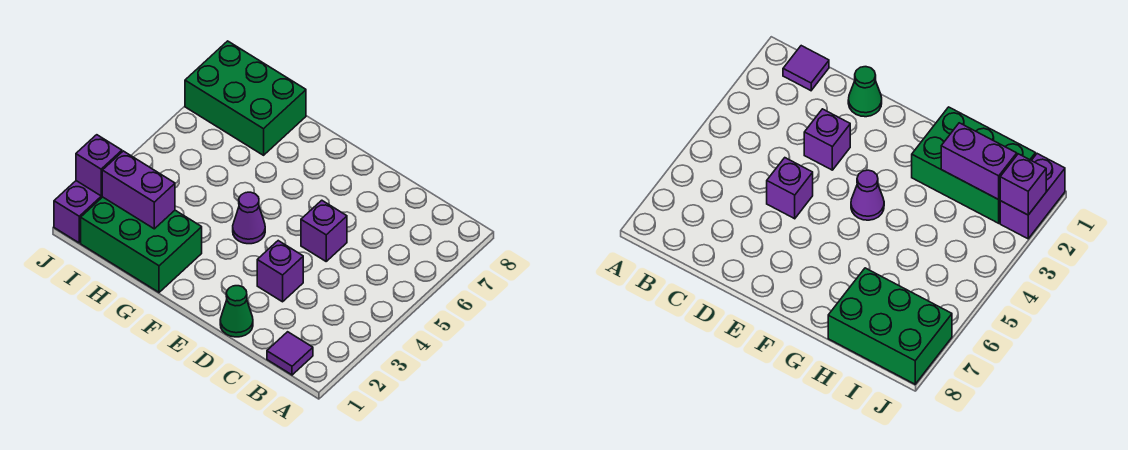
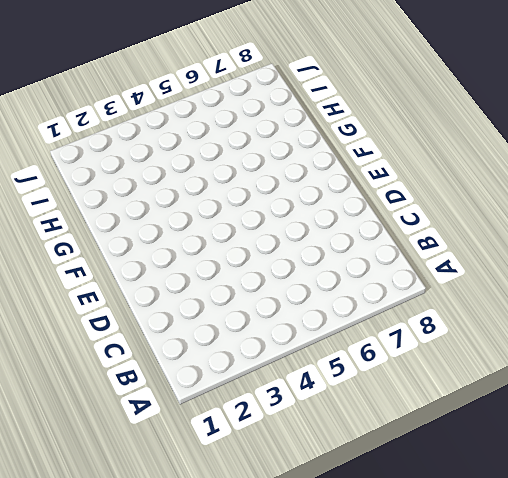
none -> purple 1x1 tile [267,332,313,375]
none -> green 1x1 cone [220,286,253,337]

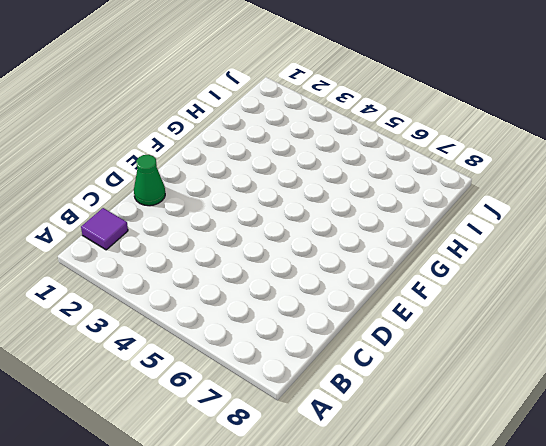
none -> purple 1x1 brick [257,241,303,302]
none -> purple 1x1 brick [301,200,347,261]

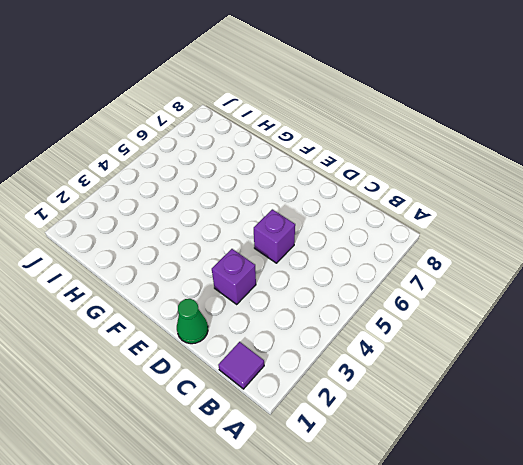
none -> purple 1x1 cone [233,192,265,244]
none -> green 2x3 brick [81,197,202,292]

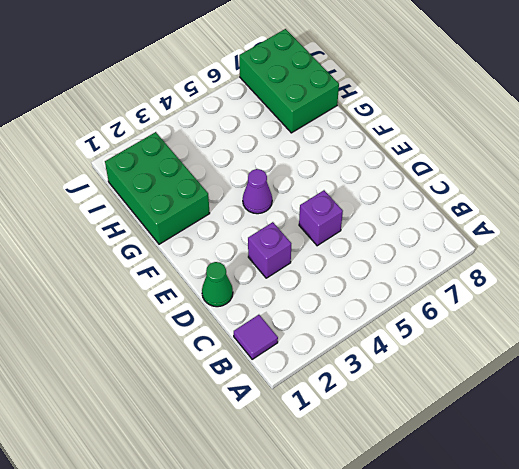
none -> purple 1x2 brick [54,181,102,243]
none -> purple 1x2 brick [102,151,175,229]

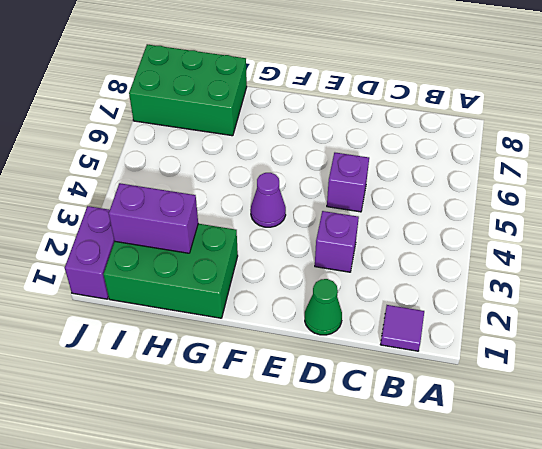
none -> purple 1x1 brick [76,135,122,196]

